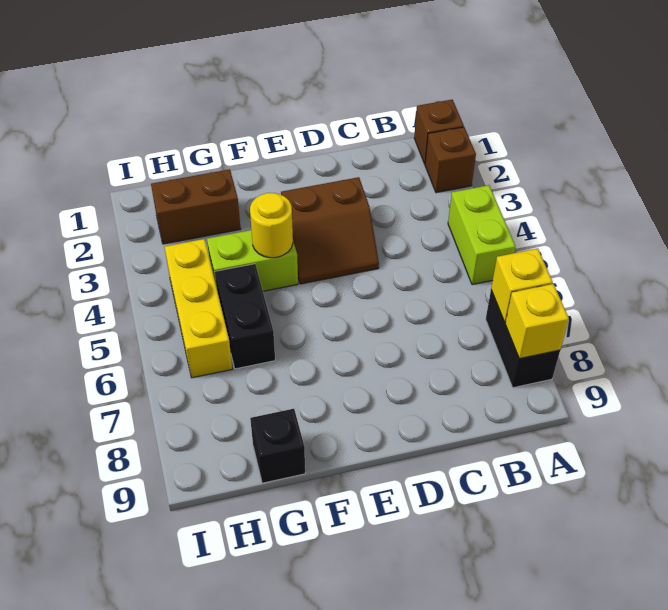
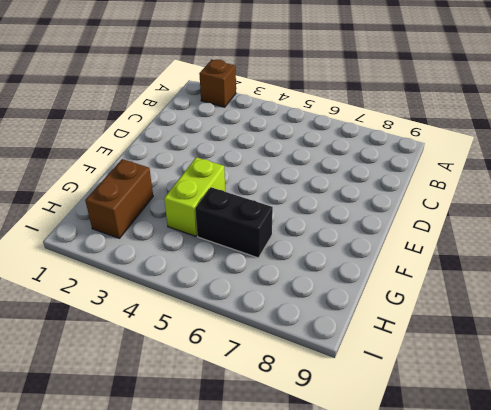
none -> brown 1x1 brick [414,100,464,164]
none -> lime 1x2 brick [448,185,516,285]
none -> black 1x2 brick [486,290,560,388]

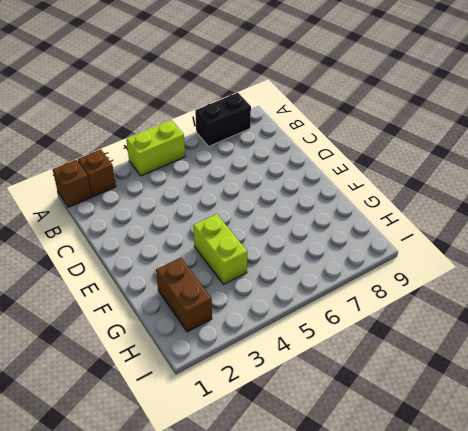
none -> brown 2x2 slope [281,177,379,284]
none -> black 1x2 brick [215,264,275,369]
none -> black 1x1 brick [250,409,305,483]

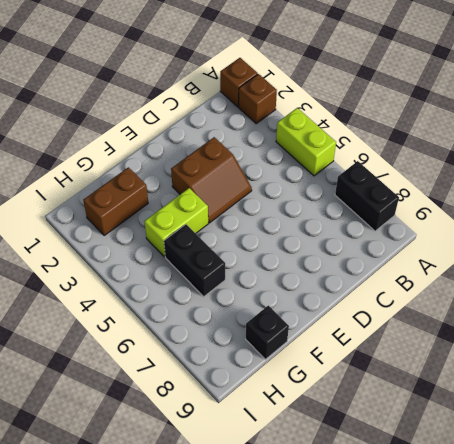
none -> yellow 1x3 brick [165,239,232,378]
none -> yellow 1x1 brick [491,249,553,322]
none -> yellow 1x1 brick [505,284,569,359]

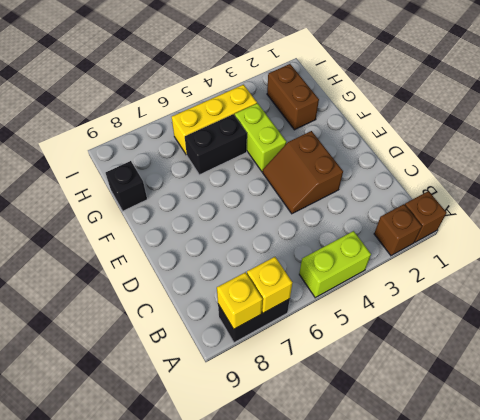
none -> yellow 1x1 round brick [250,193,293,258]

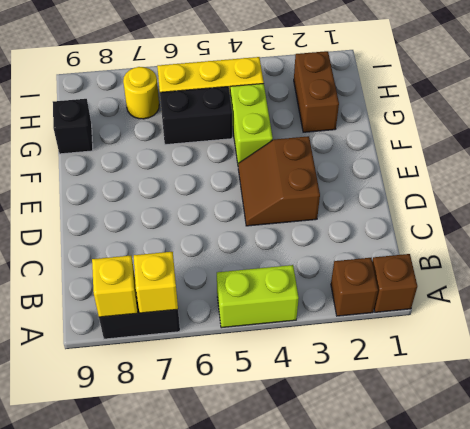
yellow 1x1 round brick [123,67,159,119] -> yellow 1x1 round brick moved to [250,193,293,258]

